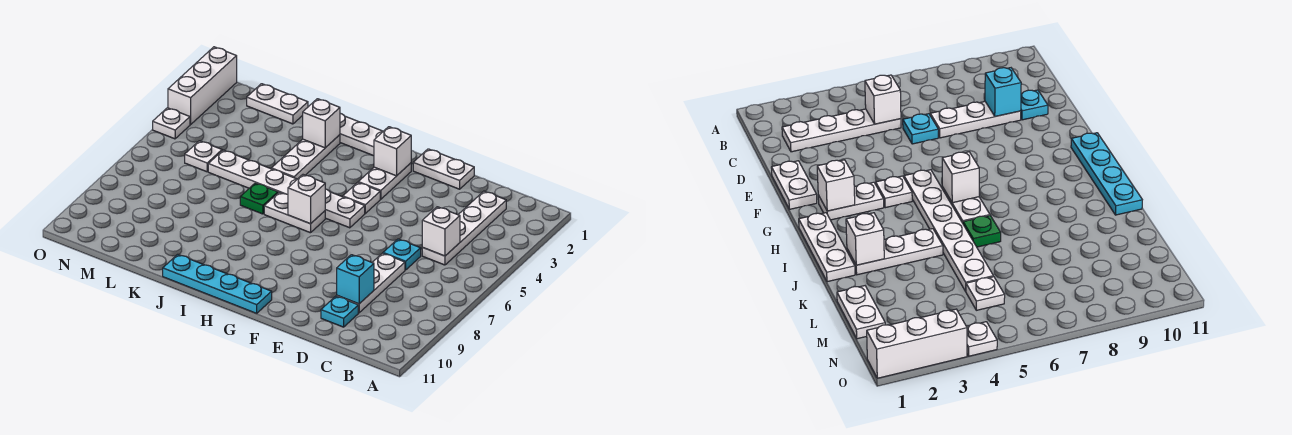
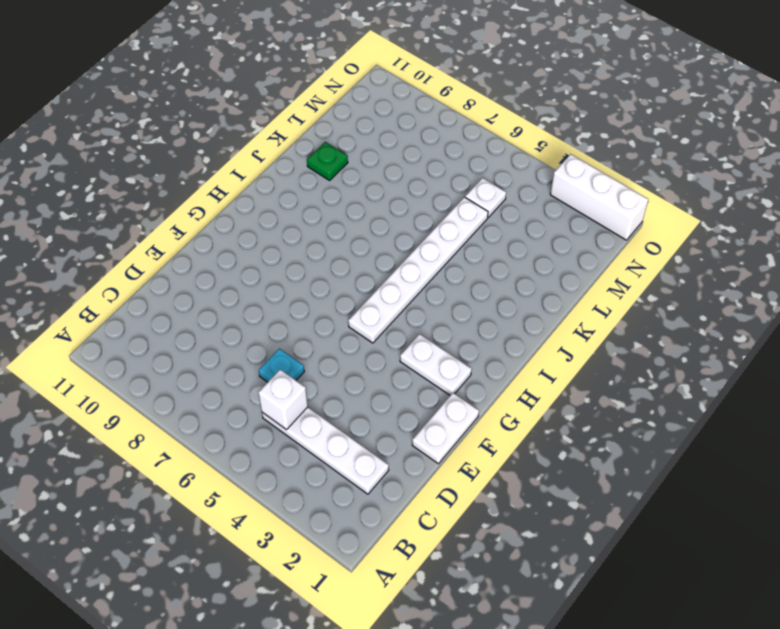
green 1x1 plate [307,142,348,180] -> green 1x1 plate moved to [240,183,278,214]
none -> white 1x3 plate [337,253,405,313]
none -> cyan 1x1 plate [321,296,358,327]
none -> white 1x1 plate [343,182,380,213]

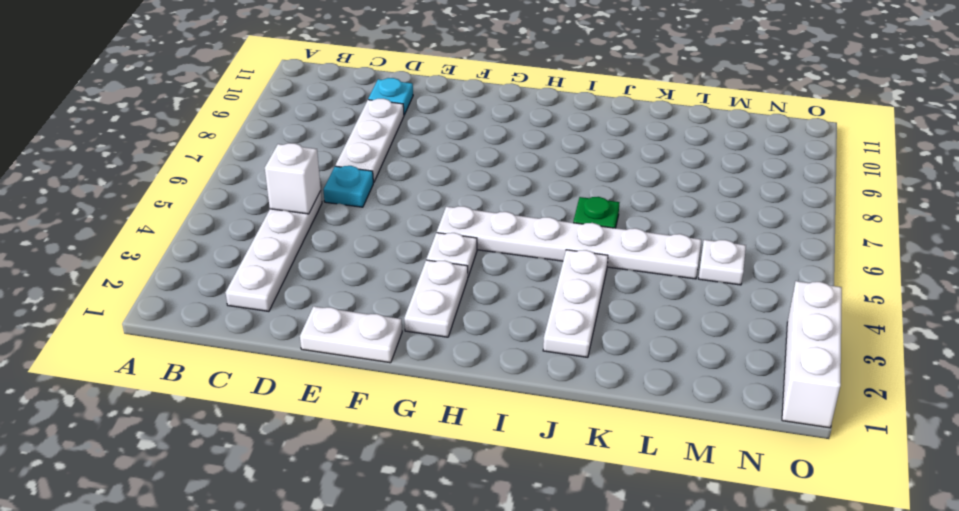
none -> cyan 1x4 plate [163,254,272,313]
none -> white 1x3 plate [340,113,383,156]
none -> white 1x2 plate [264,192,325,233]

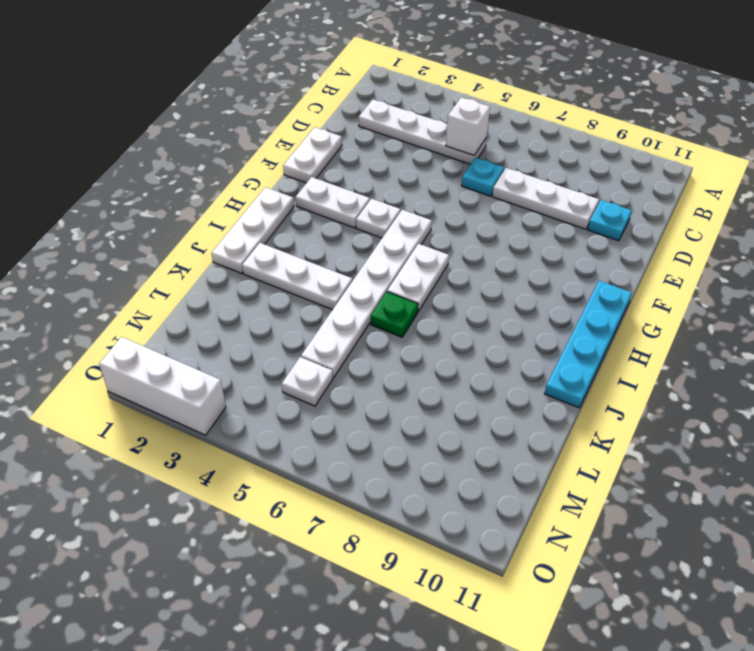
none -> white 1x2 plate [247,84,308,124]
none -> white 1x1 plate [153,108,190,139]
none -> cyan 1x1 brick [337,255,374,304]

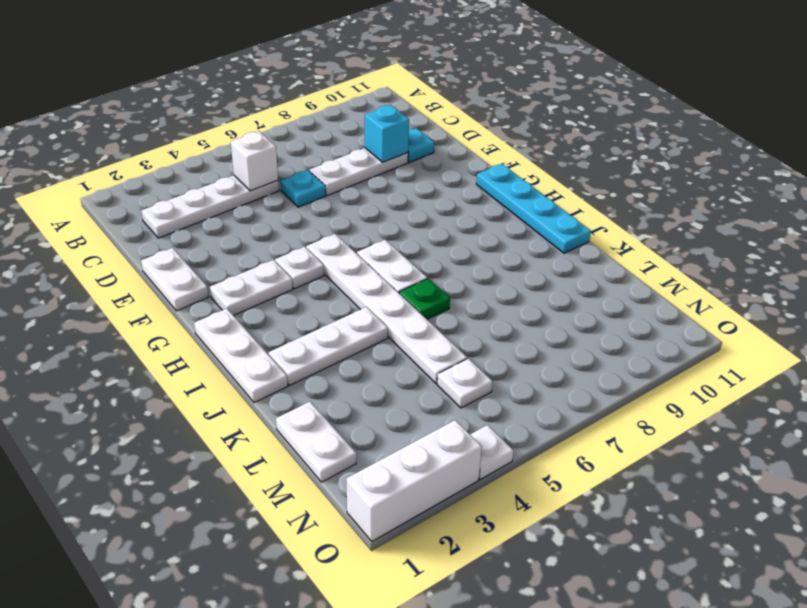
none -> white 1x1 brick [374,127,411,176]
none -> white 1x1 brick [288,175,325,224]
none -> white 1x1 brick [303,99,340,148]

